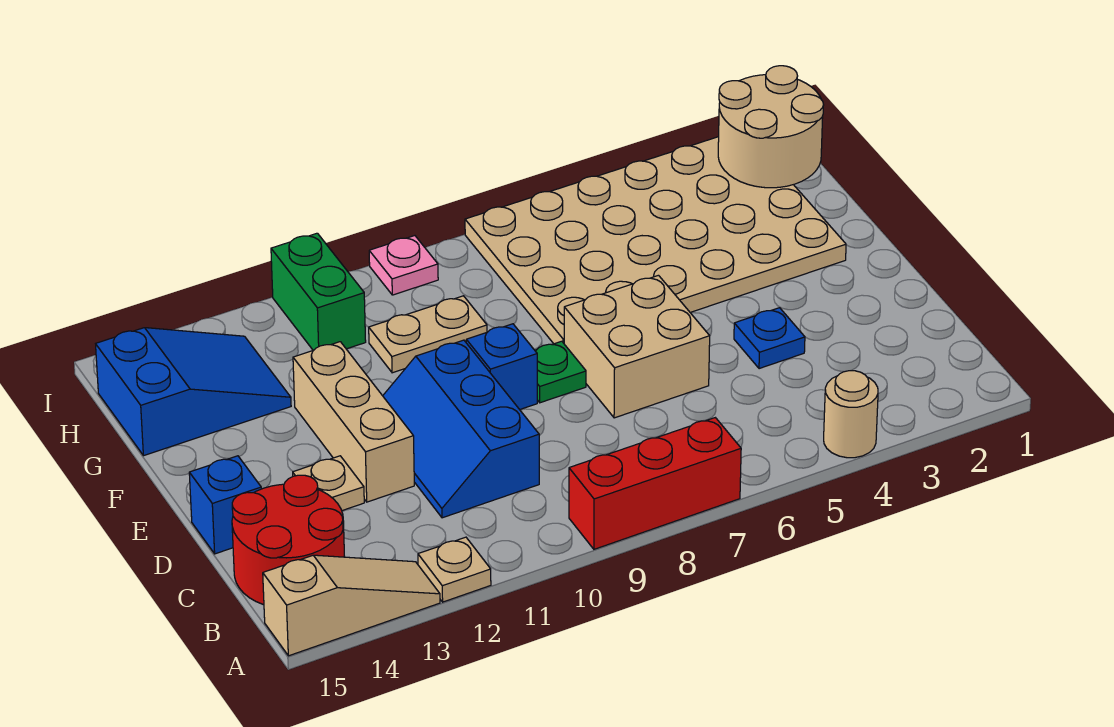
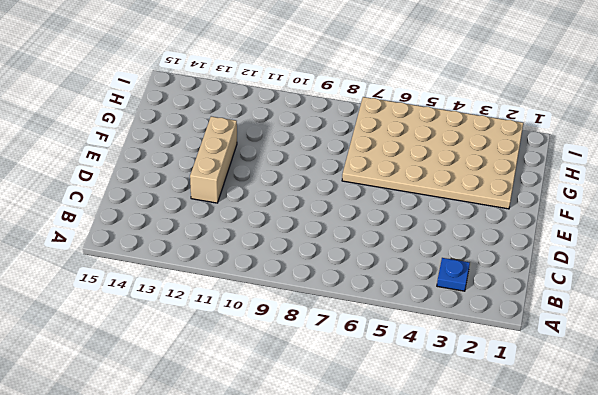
blue 1x1 plate [437,258,470,291] -> blue 1x1 plate moved to [734,308,805,369]
none -> tan 1x1 round brick [824,371,878,458]
none -> red 1x3 brick [569,418,741,549]
none -> tan 1x1 plate [418,537,491,602]

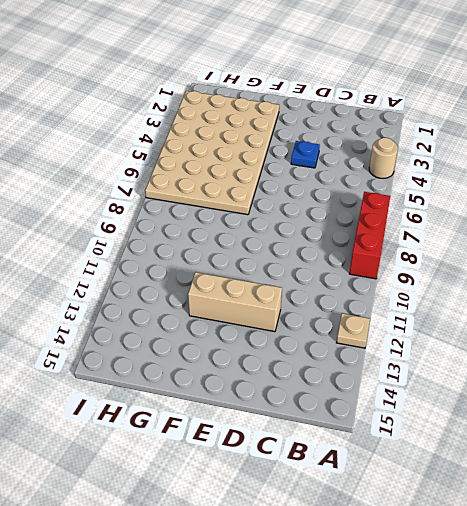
none -> tan 1x3 slope [263,555,440,656]
none -> red 2x2 round brick [232,475,345,605]
none -> blue 2x3 slope [383,340,539,518]

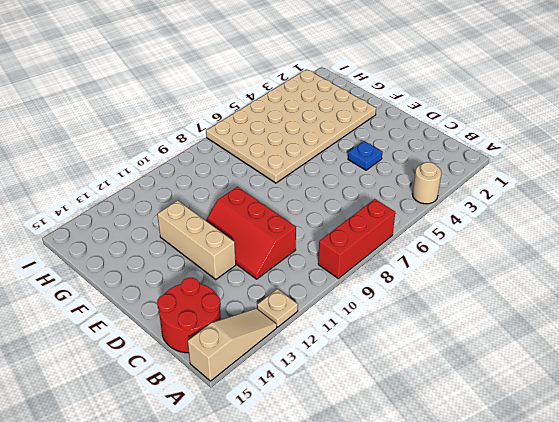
red 2x3 slope [206,187,296,279] -> blue 2x3 slope [383,340,539,518]
none -> tan 2x2 brick [564,275,710,418]
none -> tan 1x1 plate [293,456,364,511]
none -> blue 1x1 brick [189,456,261,554]

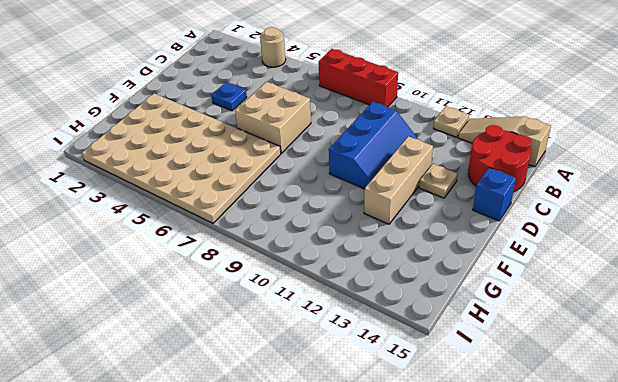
none -> green 1x1 plate [535,341,586,403]
none -> blue 1x1 brick [466,324,537,410]
none -> tan 1x2 plate [369,296,487,373]

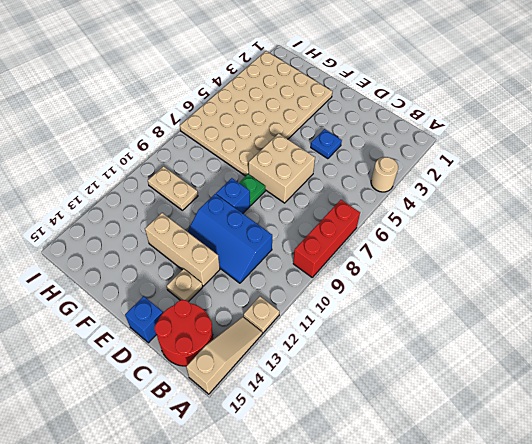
tan 1x2 plate [148,166,198,210] -> tan 1x2 plate turned to [369,296,487,373]
none -> blue 2x3 slope [96,328,291,456]
none -> green 1x2 brick [271,233,366,350]
none -> pink 1x1 plate [369,236,438,295]

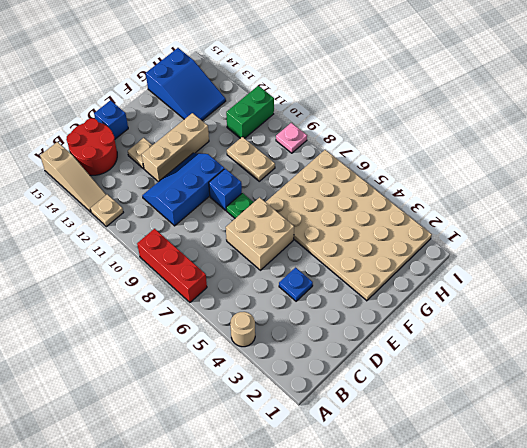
none -> tan 2x2 round brick [718,66,824,188]

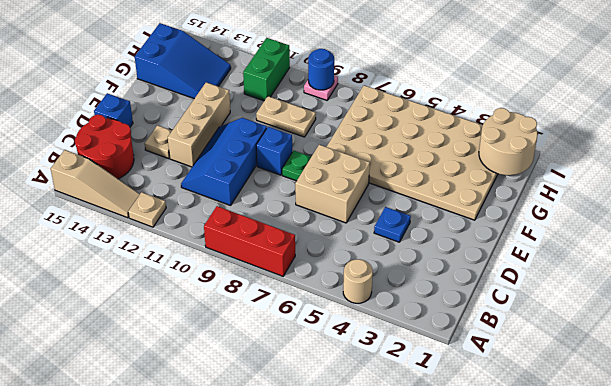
blue 1x1 round brick [308,49,334,90] -> none

